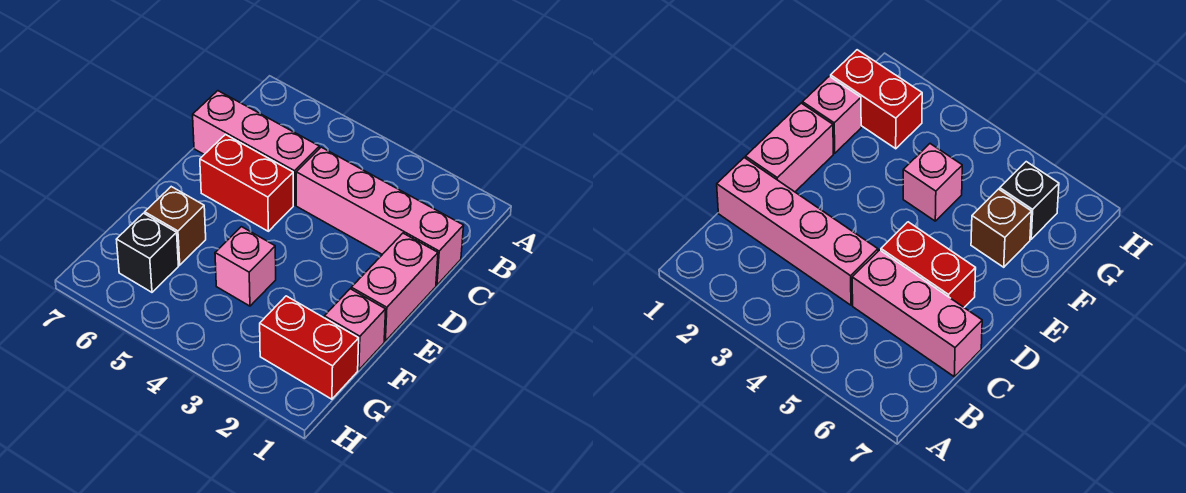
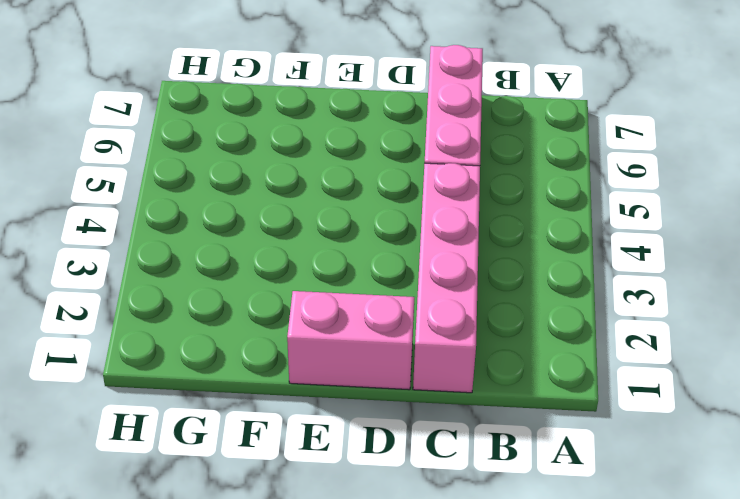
none -> red 1x2 brick [200,135,293,231]
none -> pink 1x1 brick [324,289,386,370]

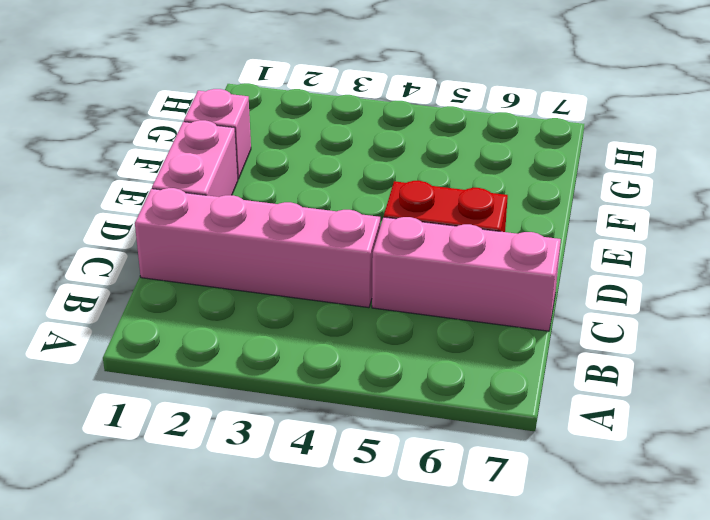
none -> pink 1x1 brick [215,227,276,306]
none -> brown 1x1 brick [145,187,206,265]

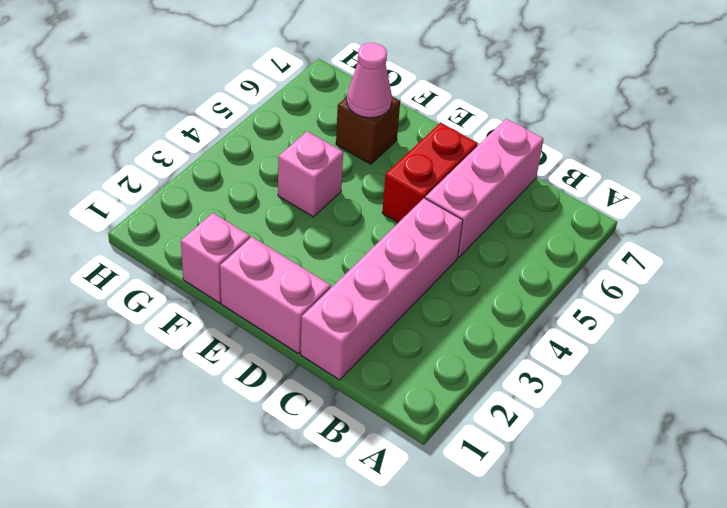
pink 1x1 cone [347,43,392,118] -> none
none -> red 1x2 brick [260,296,359,399]
none -> black 1x1 brick [116,213,179,292]

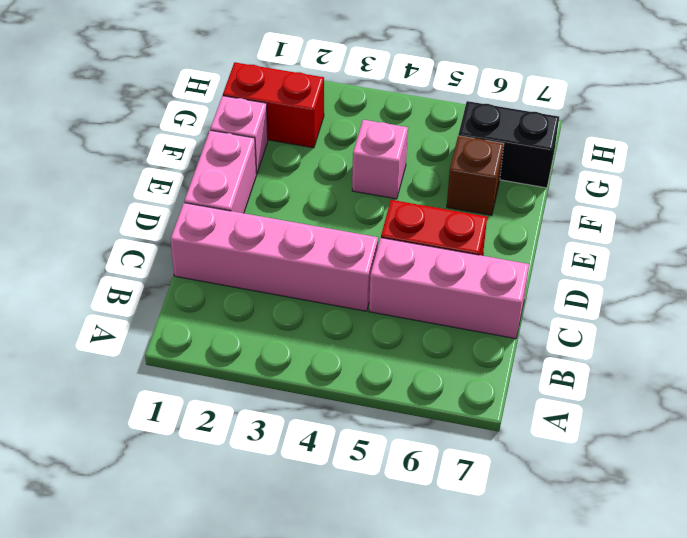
black 1x2 brick [458,101,559,188] -> black 1x1 brick [116,213,179,292]

